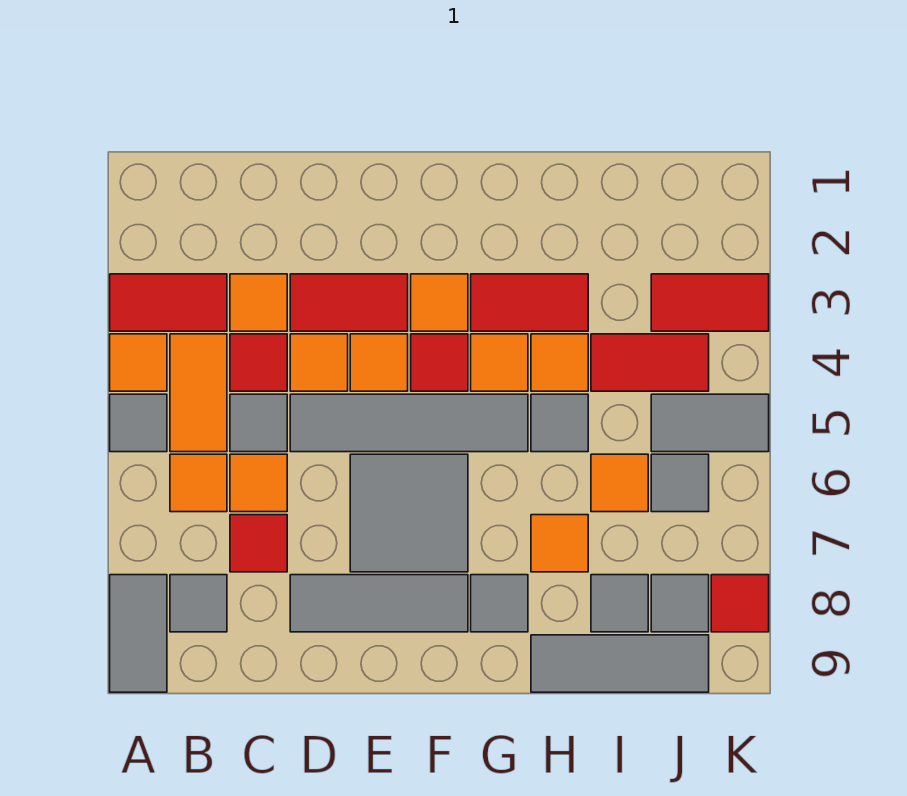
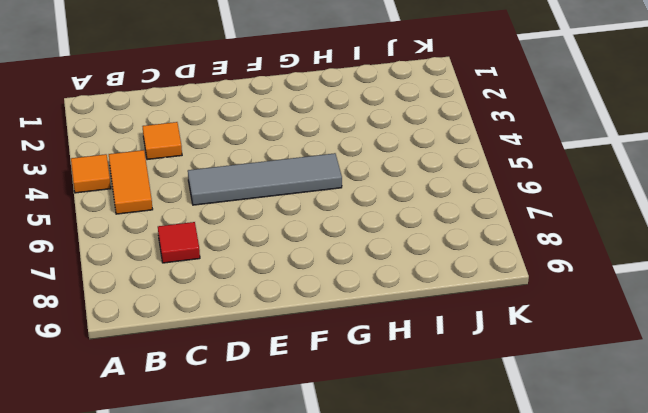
none -> red 1x2 tile [110,274,227,331]
none -> grey 1x1 tile [110,394,167,452]
none -> grey 1x2 tile [110,575,167,692]
none -> orange 1x1 tile [170,454,227,512]

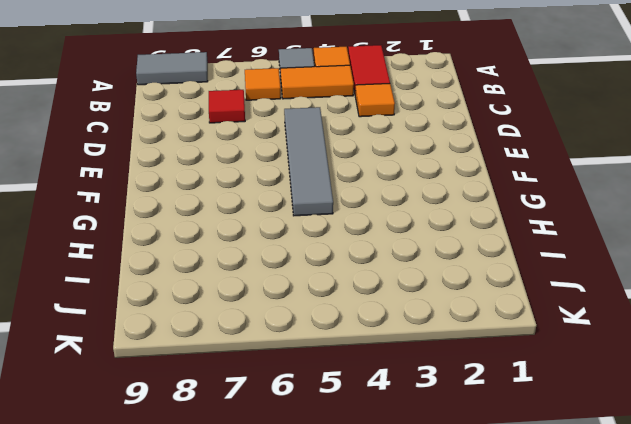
none -> grey 1x1 tile [170,575,227,632]
none -> red 1x1 tile [230,334,287,391]
none -> grey 1x1 tile [230,394,287,452]
none -> orange 1x1 tile [230,454,287,512]

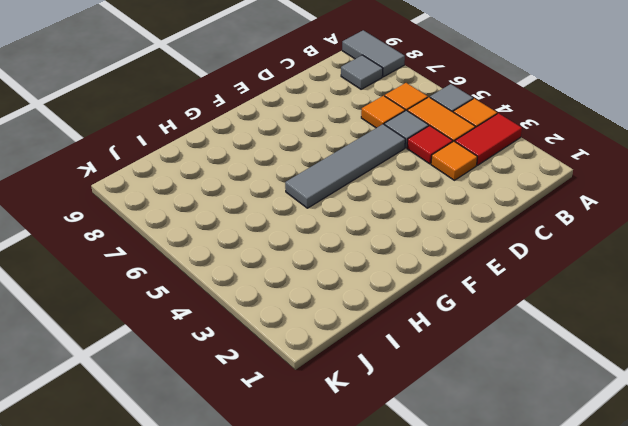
none -> red 1x1 tile [230,515,287,572]
none -> red 1x2 tile [290,274,408,331]
none -> orange 1x1 tile [290,334,348,391]
none -> grey 1x3 tile [290,575,468,632]

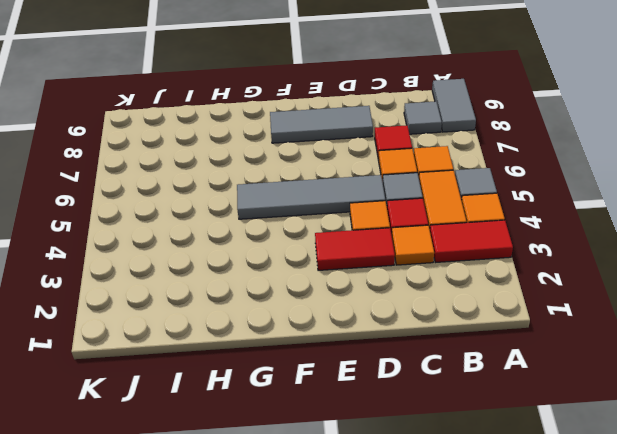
none -> orange 1x1 tile [350,334,408,391]
none -> grey 2x2 tile [350,454,468,572]
none -> orange 1x1 tile [411,274,468,331]
none -> red 1x1 tile [411,334,468,391]

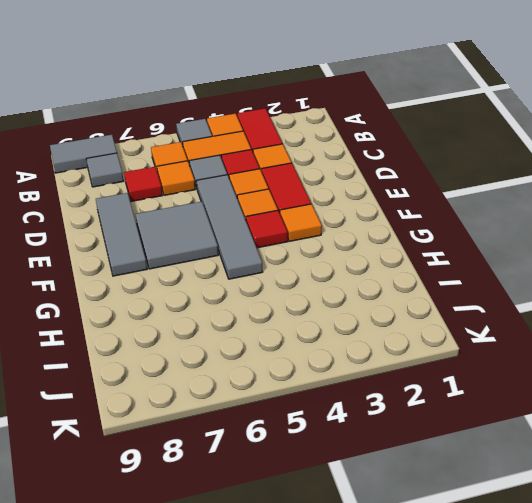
none -> red 1x2 tile [471,274,588,331]
none -> orange 1x1 tile [471,334,528,391]
none -> grey 1x1 tile [471,575,528,632]
none -> orange 1x1 tile [531,334,588,391]

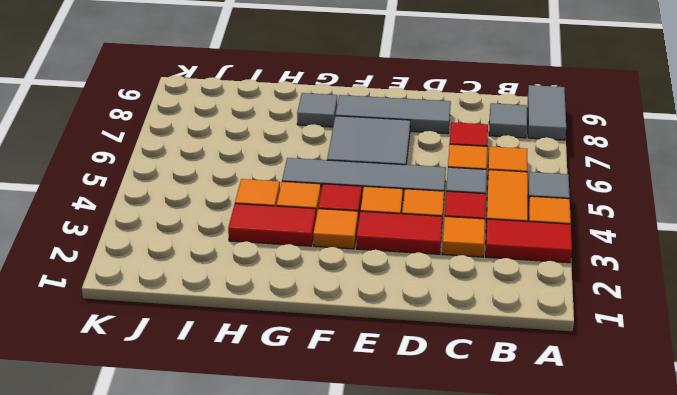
none -> grey 1x1 tile [531,394,588,452]
none -> orange 1x1 tile [531,515,588,572]
none -> grey 1x3 tile [531,635,709,692]
none -> red 1x2 tile [591,334,709,391]

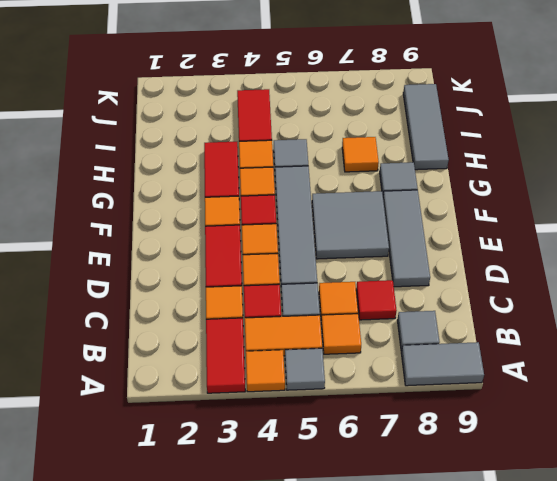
none -> orange 1x1 tile [591,454,648,512]
none -> grey 1x1 tile [591,575,648,632]
none -> red 1x2 tile [651,274,769,331]
none -> grey 1x2 tile [651,394,769,452]

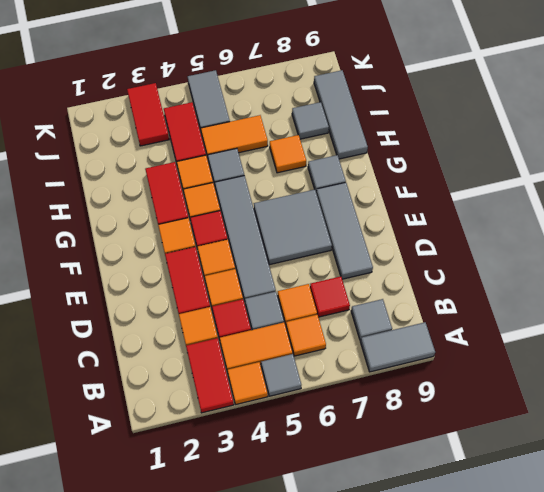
orange 1x2 tile [201,115,268,157] -> orange 1x1 tile [591,454,648,512]
none -> grey 1x1 tile [651,454,709,512]
none -> grey 1x1 tile [651,575,709,632]
none -> red 1x1 tile [711,575,769,632]

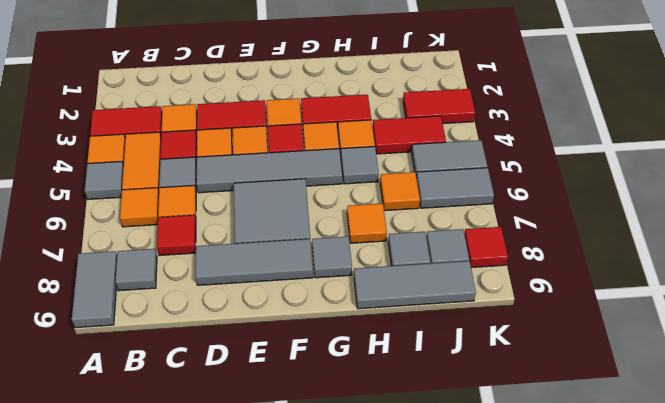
grey 1x2 tile [416,168,494,208] -> grey 1x1 tile [651,454,709,512]

